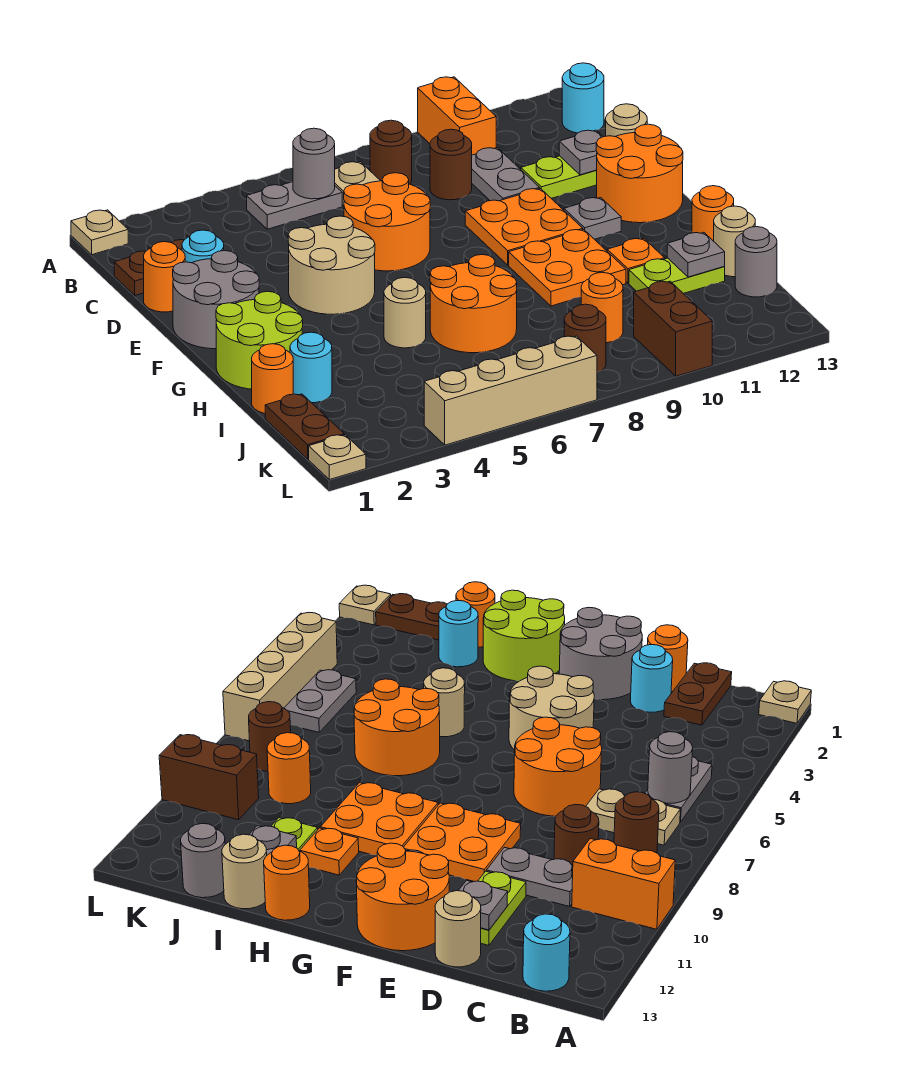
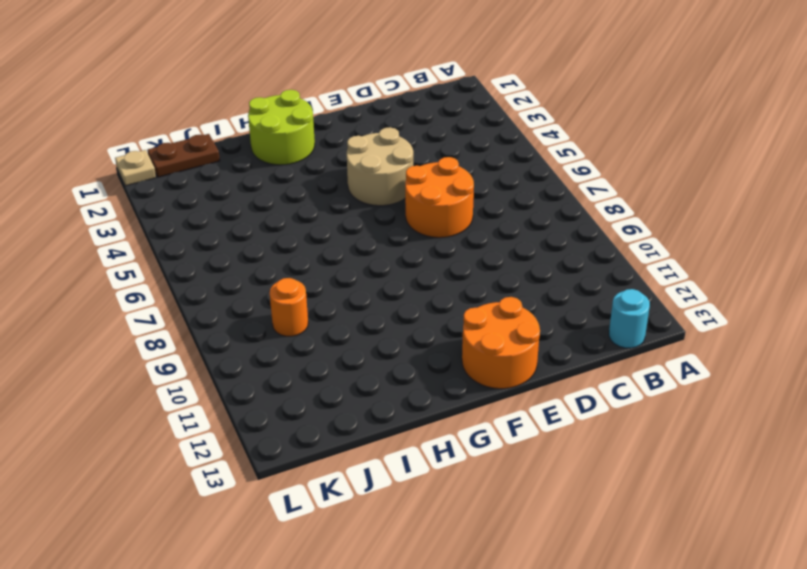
none -> tan 1x1 plate [71,210,128,255]
none -> orange 1x2 brick [418,77,496,155]
none -> grey 1x2 plate [247,182,342,229]
none -> tan 1x2 plate [335,162,380,206]

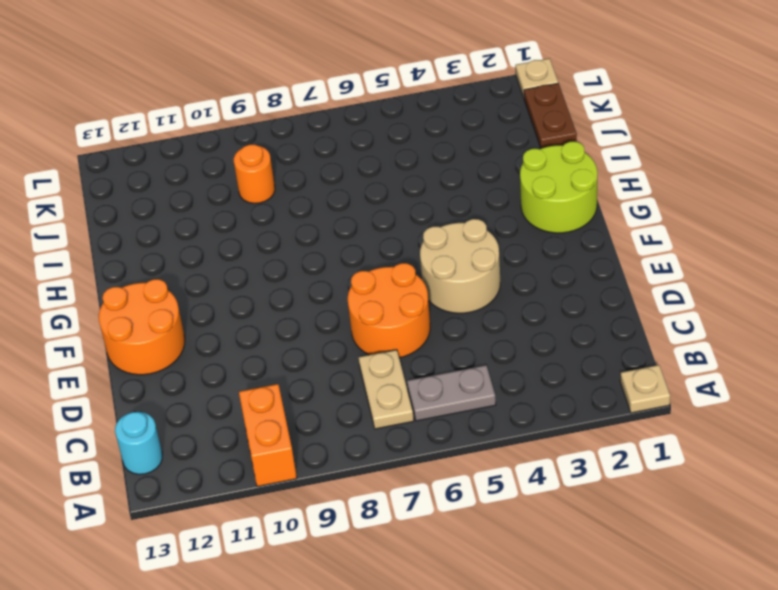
none -> brown 1x1 round brick [370,120,412,184]
none -> brown 1x2 plate [114,240,184,296]
none -> brown 1x1 round brick [430,129,472,200]
none -> grey 1x2 plate [472,148,540,201]

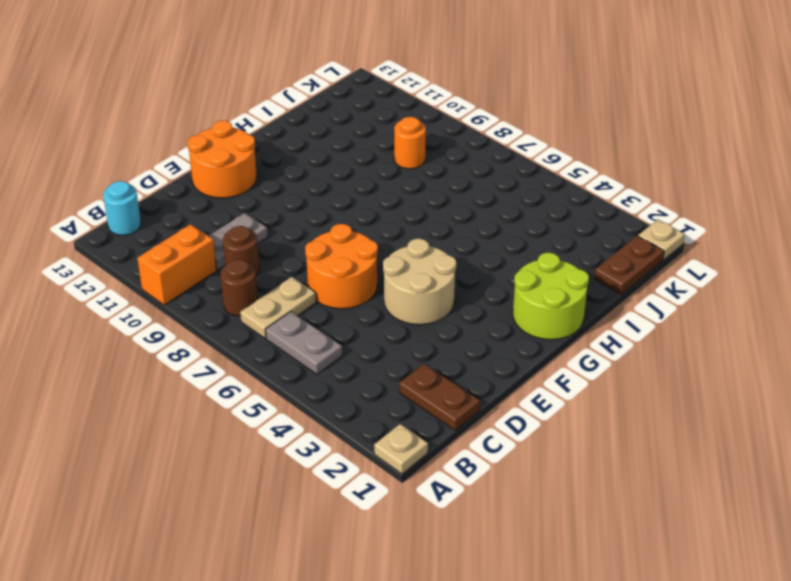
none -> orange 1x1 round brick [144,242,185,312]
none -> cyan 1x1 round brick [182,230,224,263]
none -> lime 1x2 plate [521,156,597,198]
none -> tan 1x1 round brick [606,104,647,137]

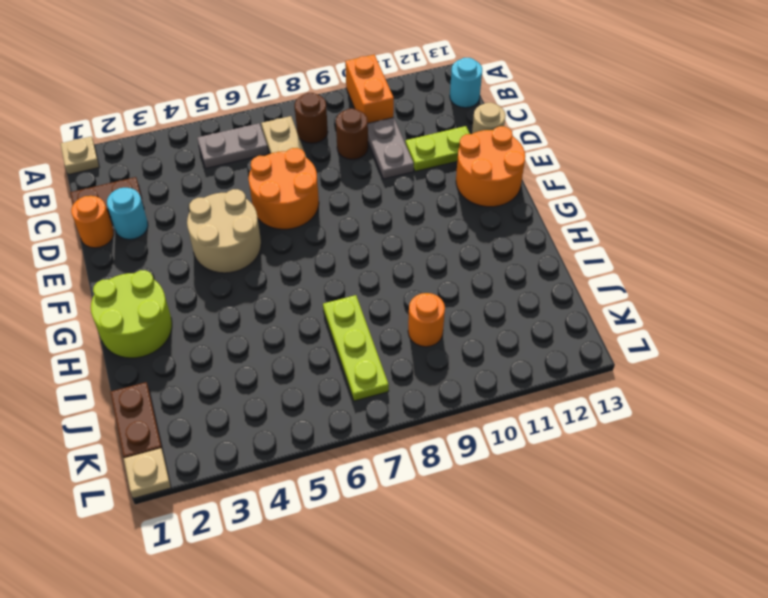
lime 1x3 plate [323,295,389,401] -> orange 2x2 round brick [430,255,517,353]
none -> grey 2x2 round brick [173,251,259,349]
none -> orange 2x2 plate [465,189,583,265]
none -> grey 1x1 plate [564,198,621,239]
none -> orange 2x2 plate [509,229,626,306]

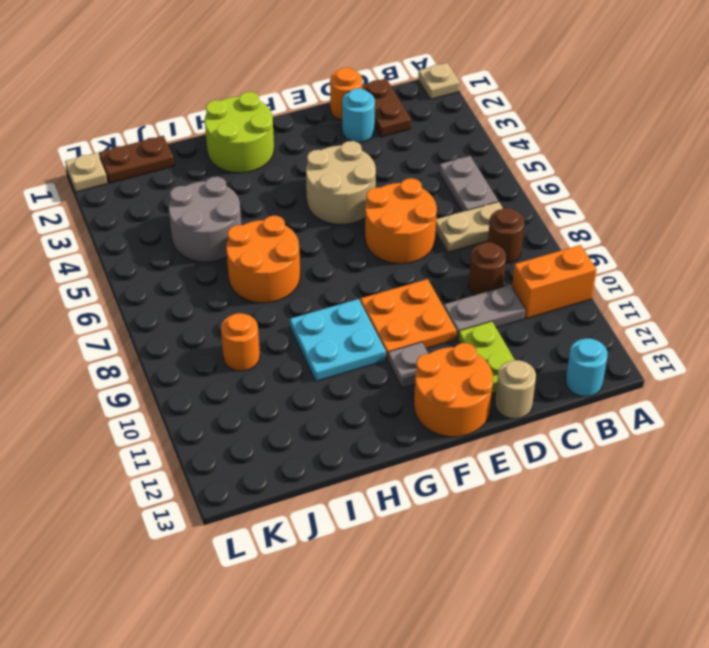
cyan 2x2 plate [290,299,386,381] -> orange 2x2 plate [509,229,626,306]
grey 2x2 round brick [169,177,241,262] -> grey 2x2 round brick moved to [173,251,259,349]
none -> tan 1x1 round brick [384,278,426,348]
none -> orange 1x1 plate [607,238,665,283]
none -> orange 1x1 round brick [692,186,734,241]
none -> orange 1x1 round brick [252,344,293,413]

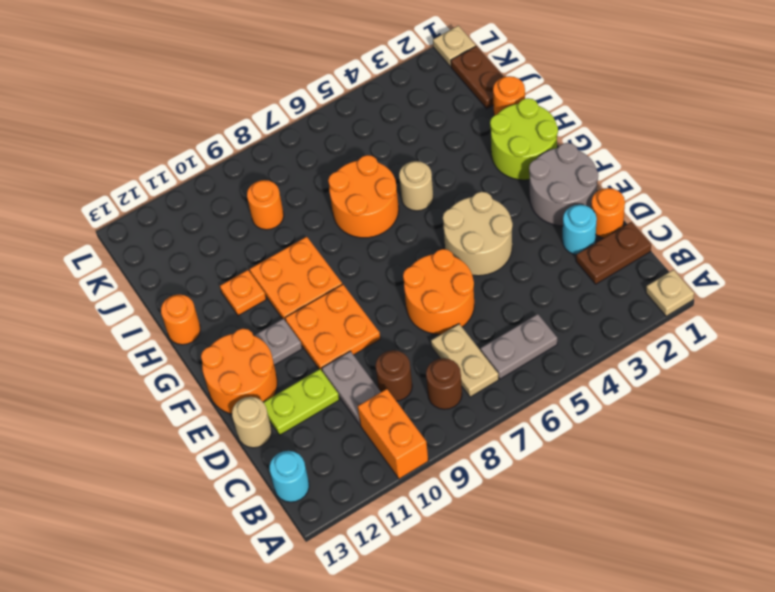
none -> cyan 1x1 round brick [290,332,332,403]
none -> lime 1x2 plate [629,258,725,294]
none -> tan 1x1 round brick [714,206,755,277]
none -> grey 1x1 round brick [735,227,777,297]

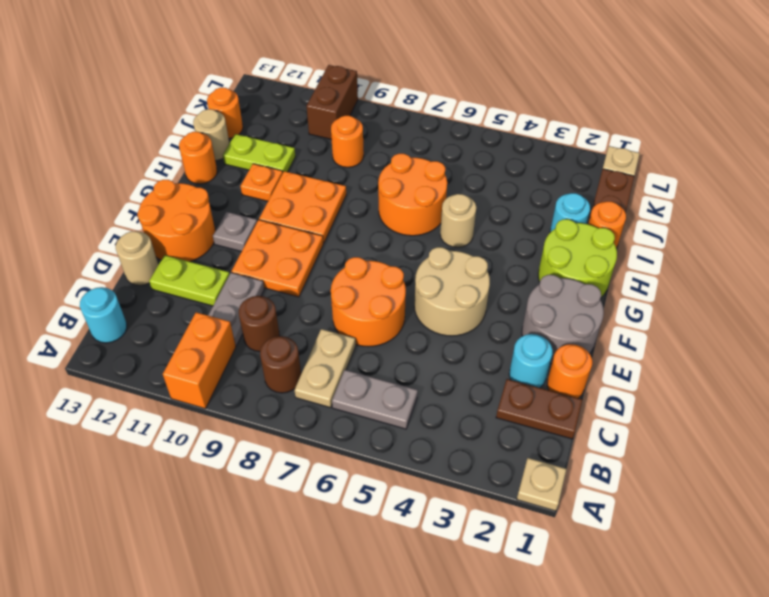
orange 1x1 round brick [207,88,243,138] -> grey 1x1 round brick [735,227,777,297]
none -> grey 1x2 plate [284,670,356,732]
none -> brown 1x1 round brick [564,304,606,372]
none -> tan 1x4 brick [424,336,597,445]
none -> grey 1x1 round brick [293,128,335,199]

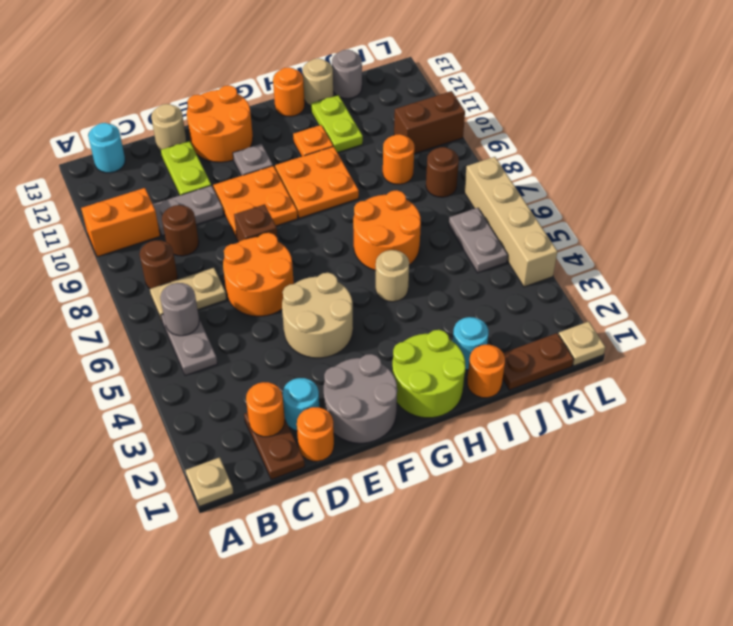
orange 1x1 round brick [246,382,285,437] -> none
brown 1x1 brick [234,204,278,242] -> none
none -> grey 1x1 plate [559,130,603,175]
none -> grey 1x1 plate [667,232,725,277]

